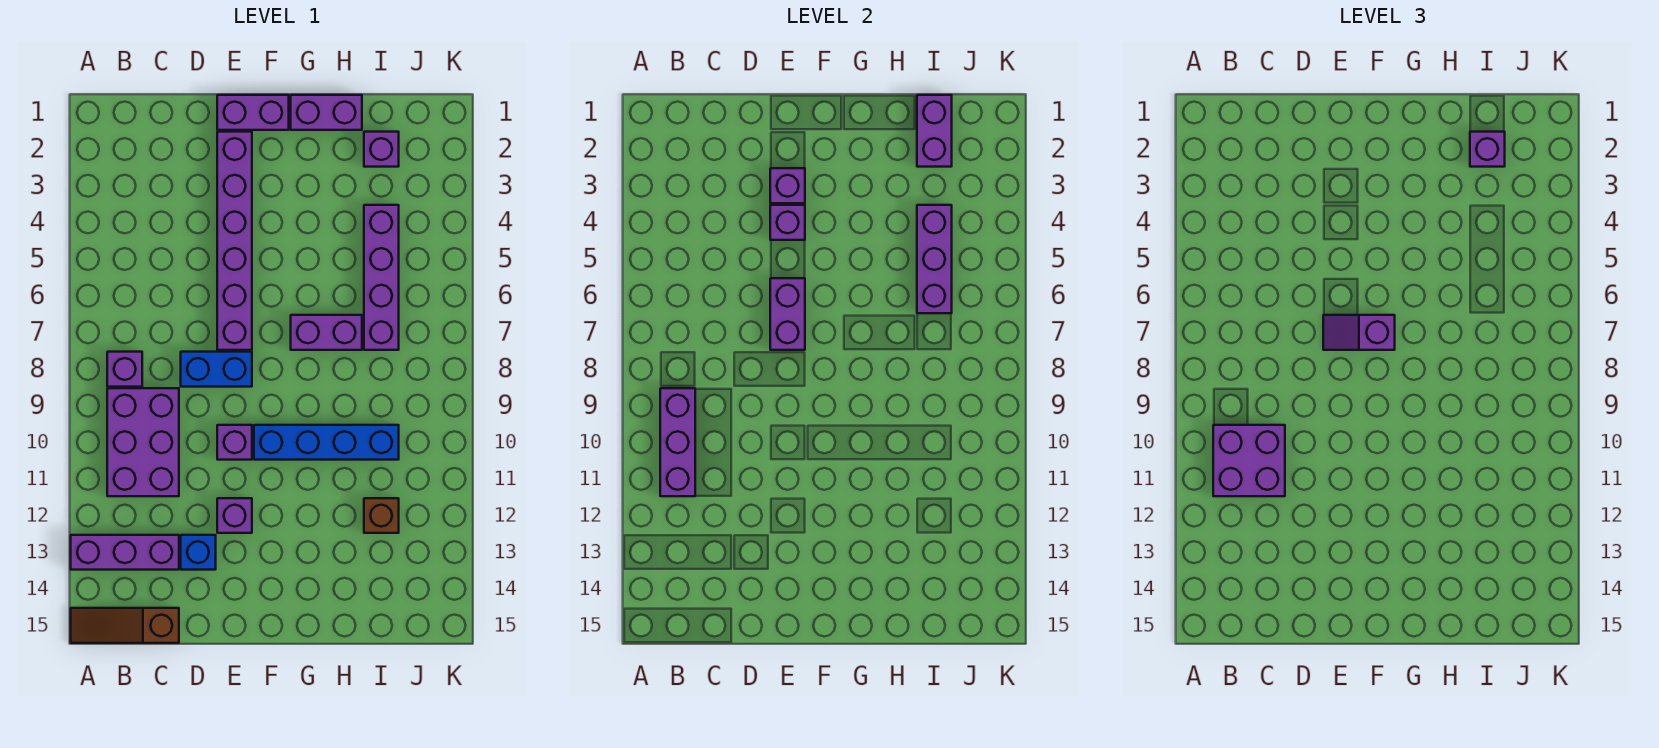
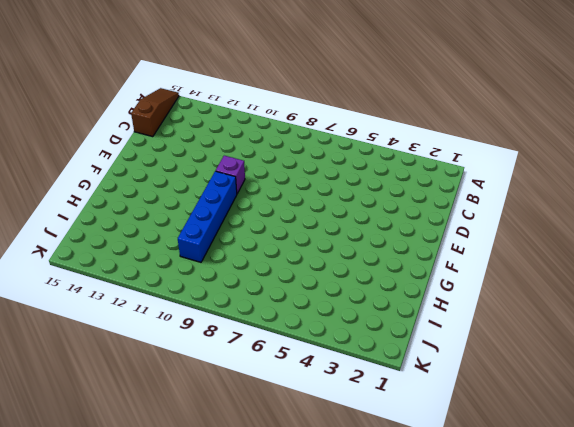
none -> purple 1x3 brick [71,535,179,570]
none -> purple 1x1 brick [107,352,142,387]
none -> purple 2x3 brick [107,388,179,496]

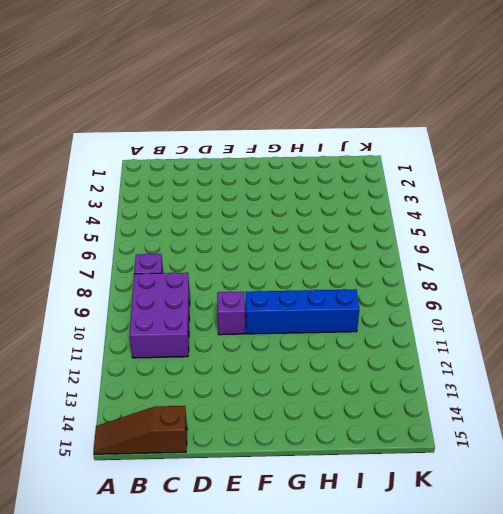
none -> purple 1x3 brick [71,535,179,570]
none -> blue 1x2 brick [181,352,252,387]
none -> blue 1x1 brick [181,535,216,570]

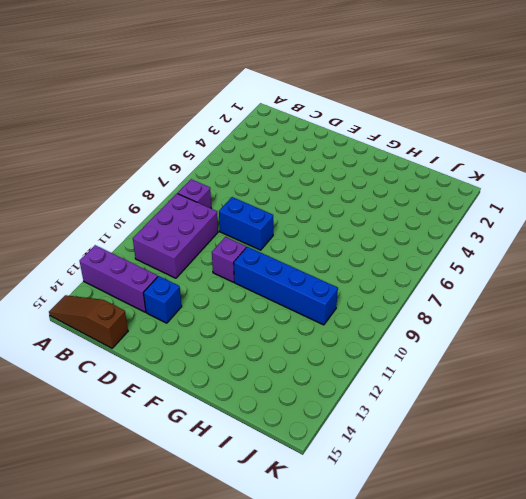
none -> purple 1x2 brick [217,95,289,130]
none -> purple 1x6 brick [217,132,252,350]
none -> purple 1x1 brick [217,498,252,533]

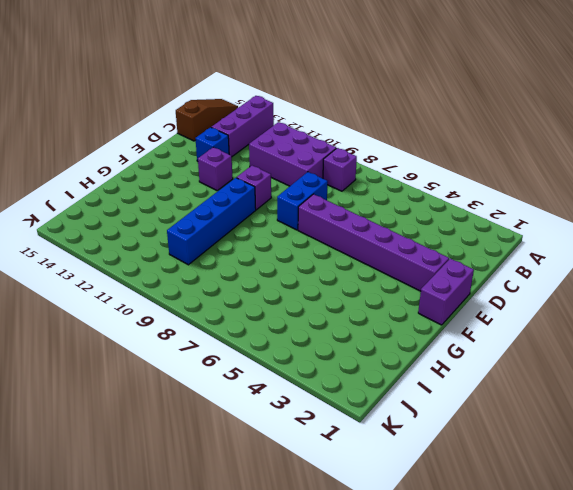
none -> purple 1x2 brick [291,95,362,130]
none -> purple 1x2 brick [291,315,362,350]
none -> purple 1x1 brick [364,132,399,167]

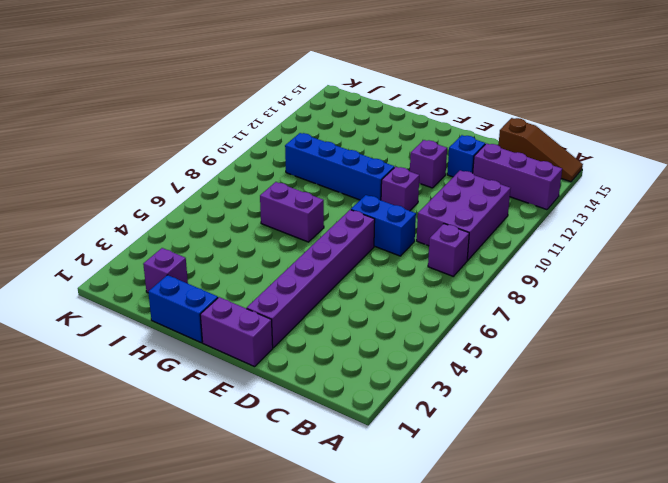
blue 1x2 brick [148,275,218,343] -> purple 1x2 brick [291,95,362,130]
none -> purple 1x4 brick [364,205,399,350]
none -> brown 1x1 brick [364,498,399,533]
none -> purple 1x3 brick [660,388,695,496]

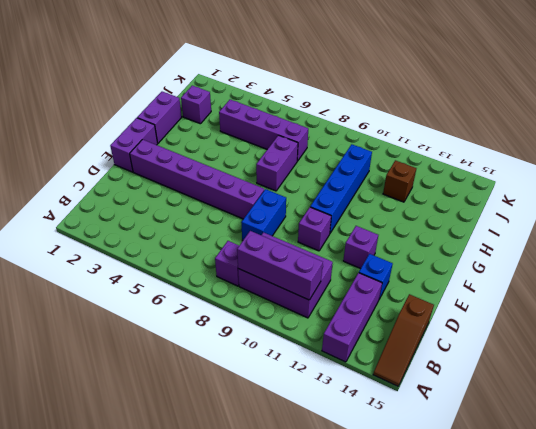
none -> purple 1x1 brick [770,168,805,203]
none -> purple 1x1 brick [770,205,805,240]
none -> purple 1x2 brick [770,278,805,350]

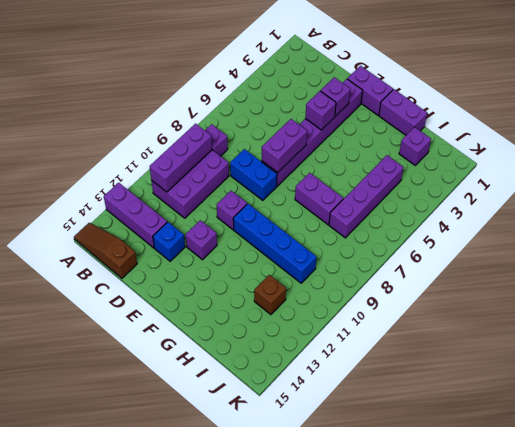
none -> purple 1x2 brick [917,95,952,167]
none -> purple 1x3 brick [917,205,952,313]
none -> purple 2x2 brick [1213,425,1285,496]

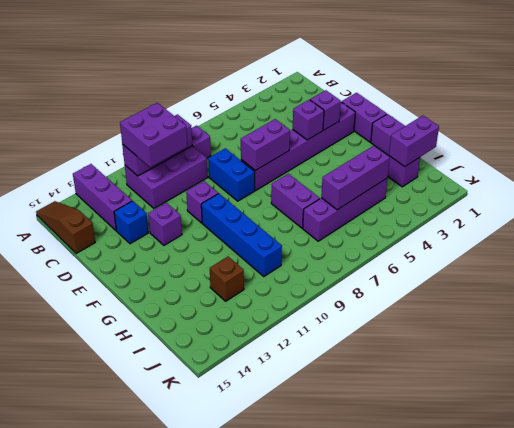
none -> purple 1x2 slope [1323,315,1395,350]
none -> purple 1x1 brick [1470,132,1505,167]

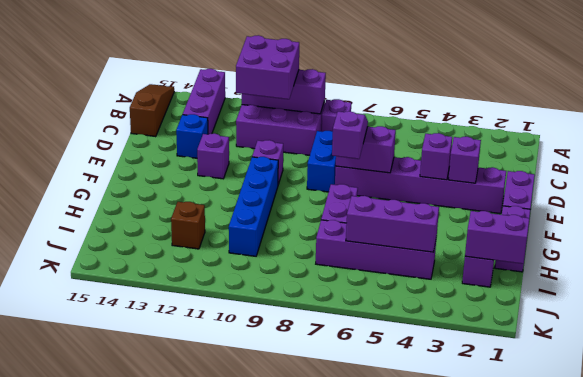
none -> purple 1x1 brick [1470,132,1505,167]

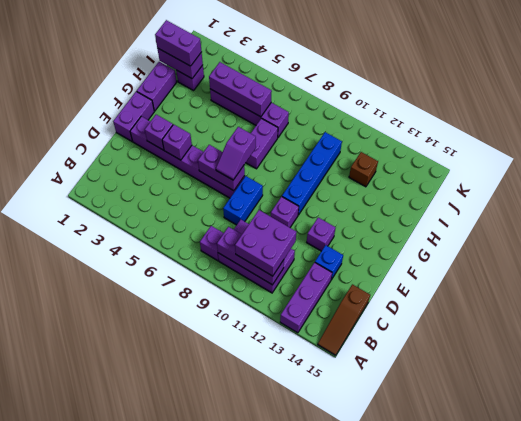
purple 1x2 brick [155,20,202,66] -> purple 1x1 brick [1470,132,1505,167]

